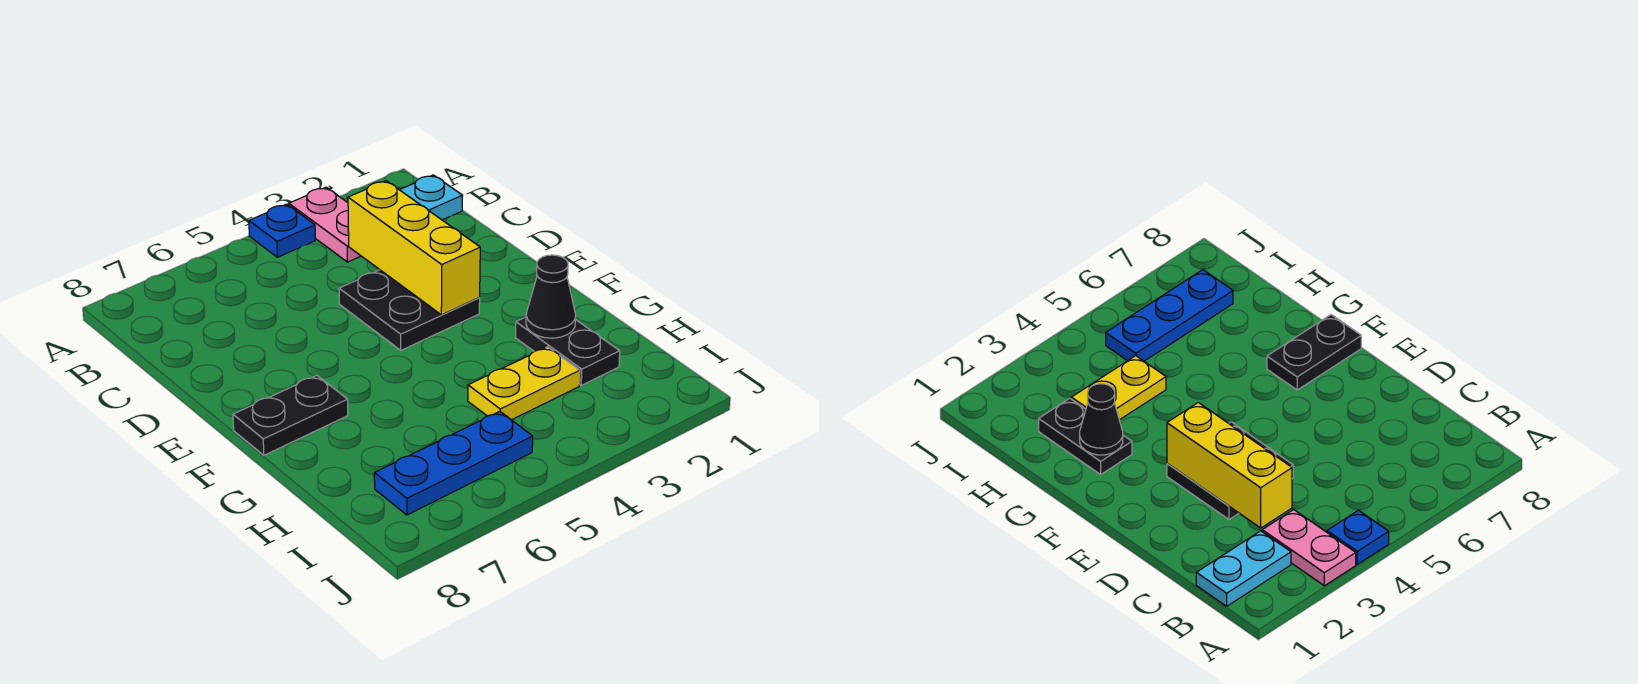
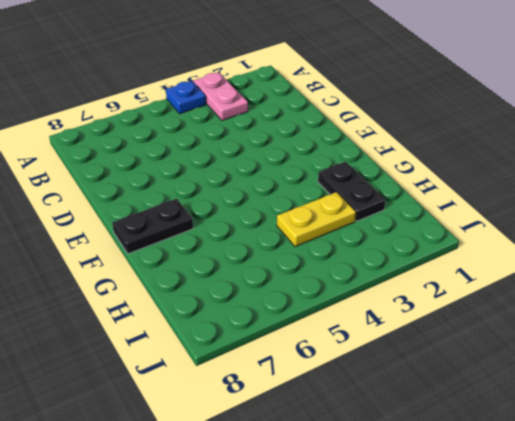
none -> cyan 1x2 plate [400,175,463,220]
none -> black 2x2 plate [339,270,480,350]

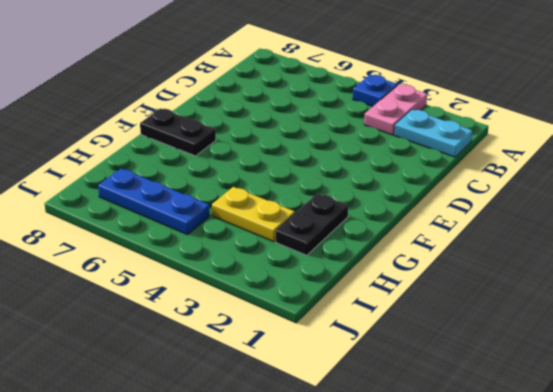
none -> black 2x2 plate [339,270,480,350]
none -> yellow 1x3 brick [348,181,480,315]

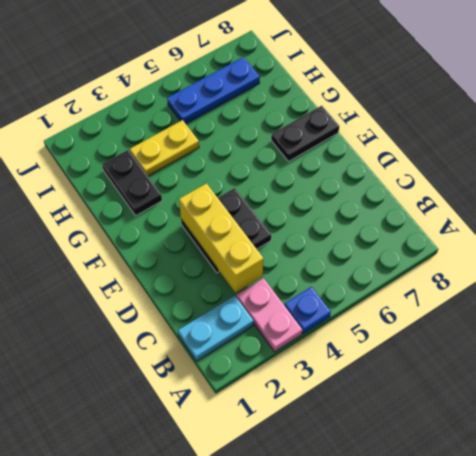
none -> black 1x1 cone [526,255,576,338]

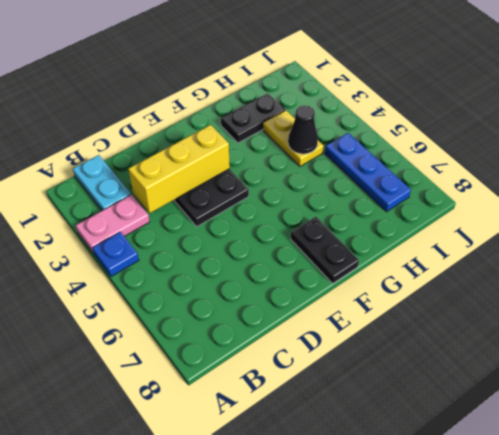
black 1x1 cone [288,105,318,154] -> black 1x1 cone moved to [526,255,576,338]

